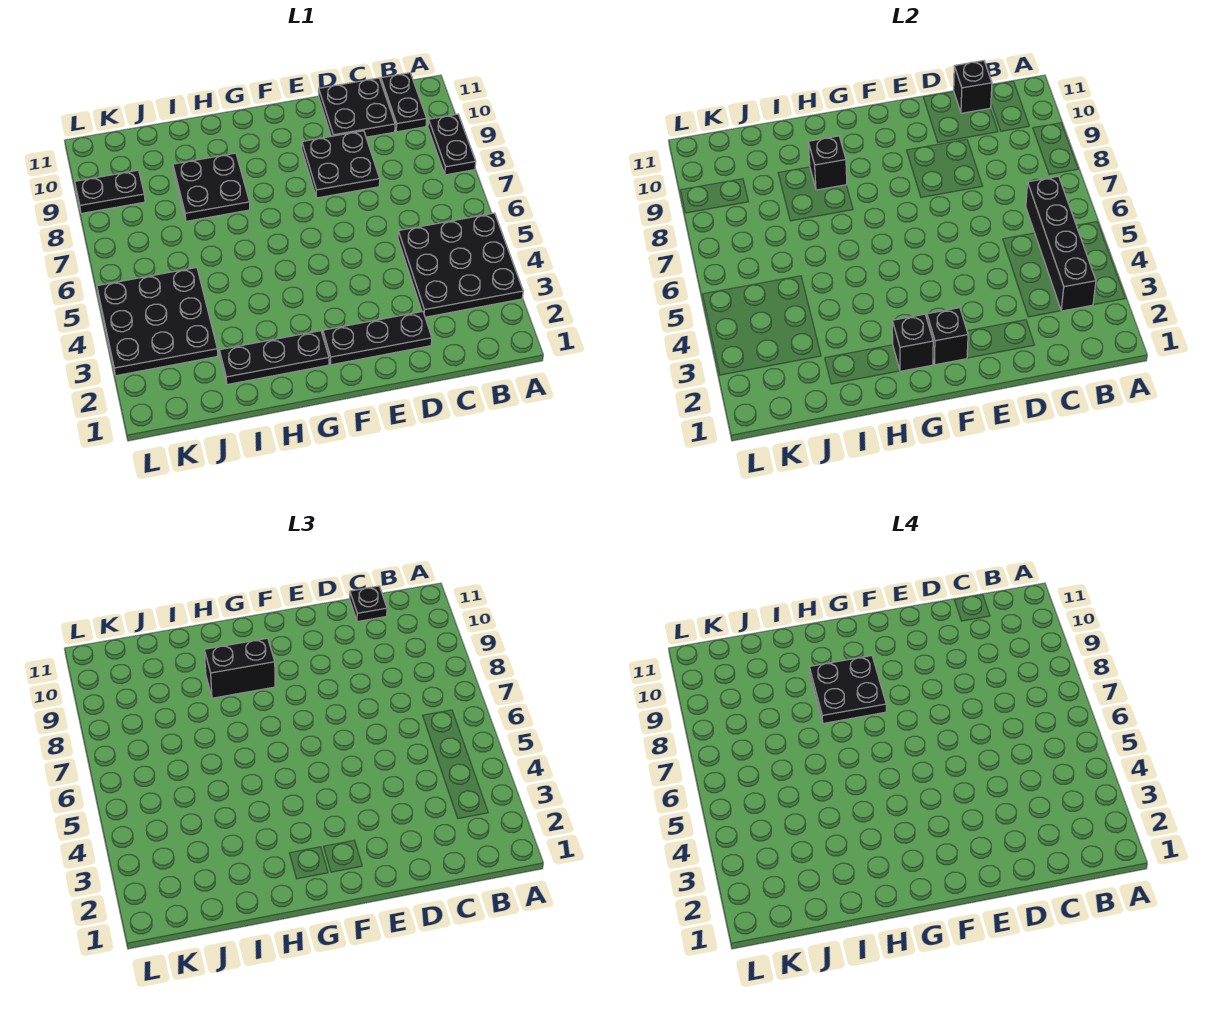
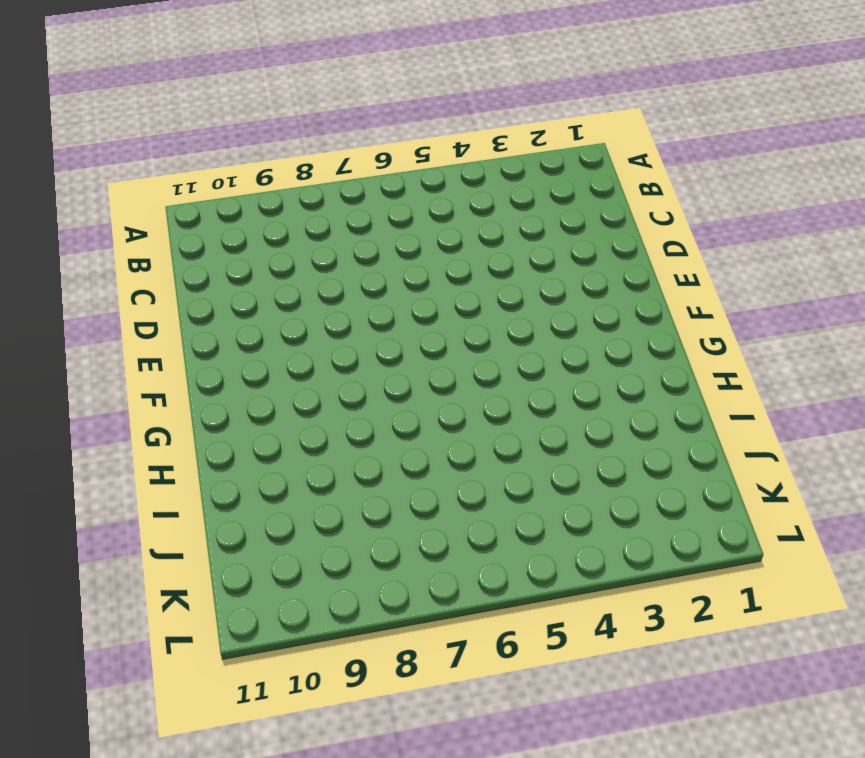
none -> black 3x3 plate [398,213,523,317]
none -> black 1x2 plate [428,114,476,175]
none -> black 1x2 plate [381,73,427,132]

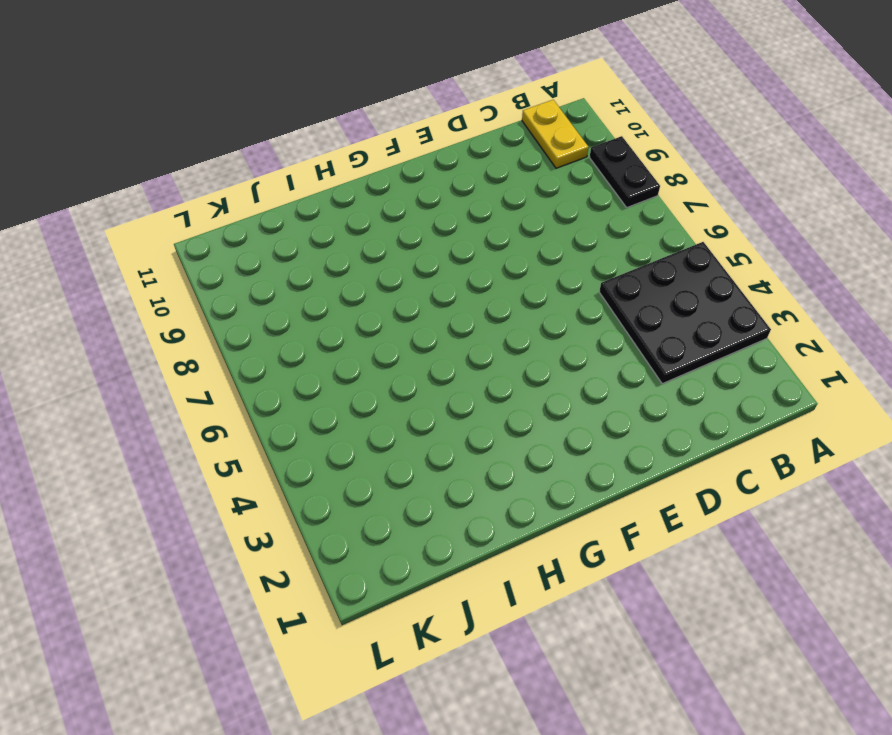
yellow 1x2 plate [522,100,588,168] -> black 1x2 plate [381,73,427,132]
none -> black 2x2 plate [319,78,395,137]
none -> black 1x3 plate [323,311,432,365]
none -> black 2x2 plate [302,131,380,198]

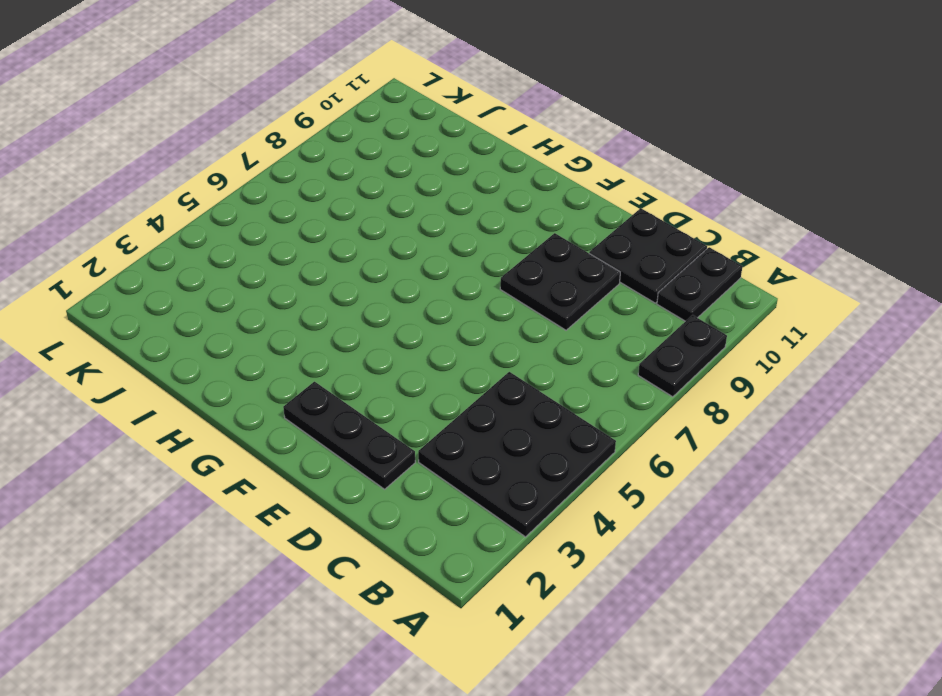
none -> black 1x3 plate [219,331,329,385]
none -> black 2x2 plate [173,153,250,221]
none -> black 3x3 plate [97,267,218,376]

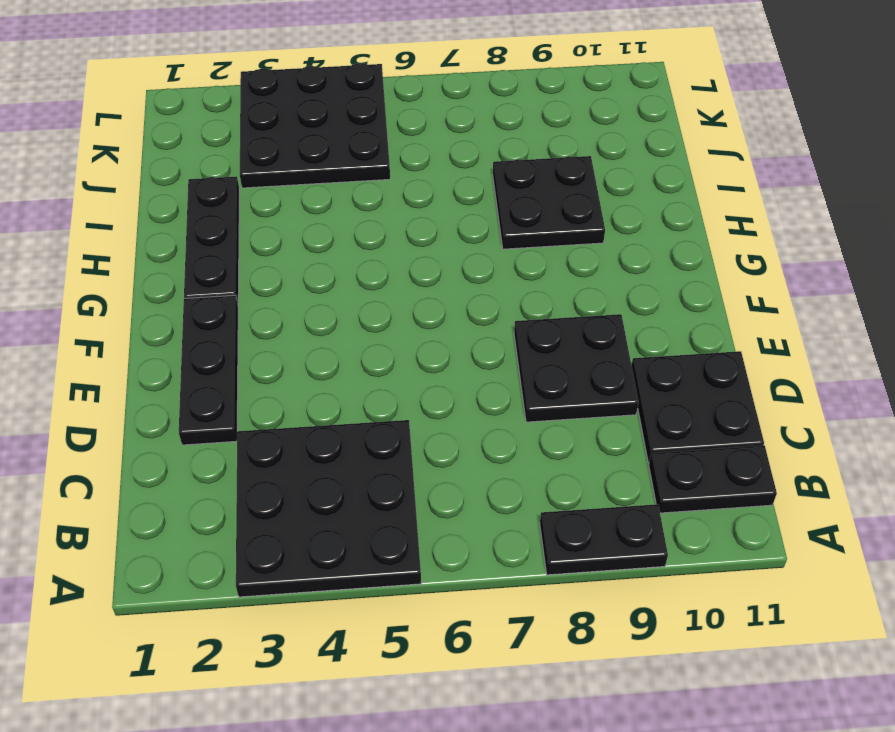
none -> black 1x2 plate [75,170,145,214]
none -> black 1x4 brick [1026,176,1096,311]
none -> black 1x1 brick [954,61,992,113]

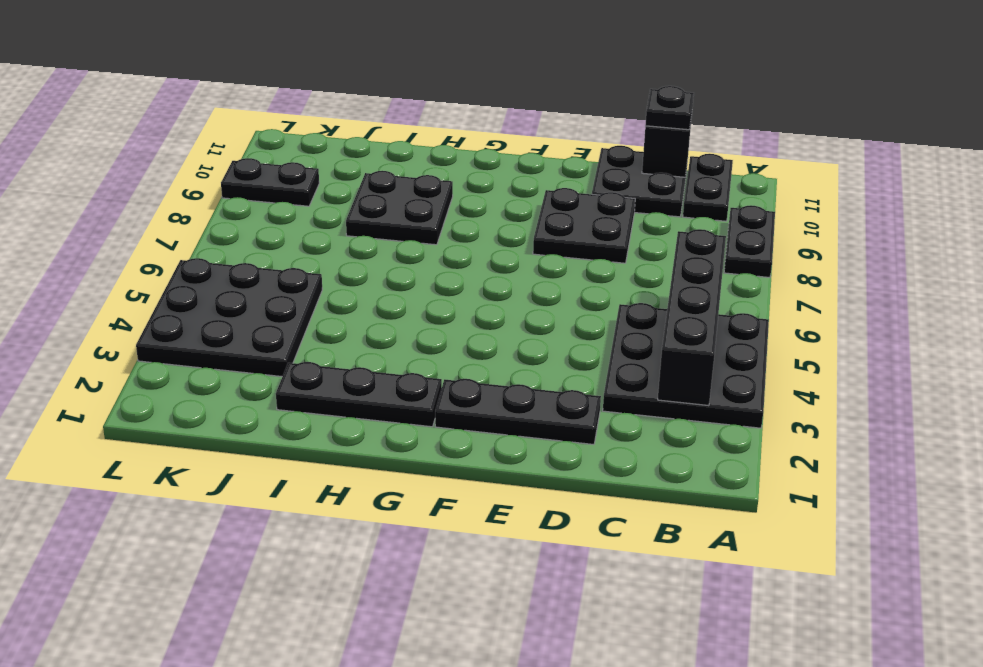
none -> black 1x1 brick [927,308,968,365]
none -> black 1x1 brick [892,314,933,371]
none -> black 1x1 brick [808,136,847,190]

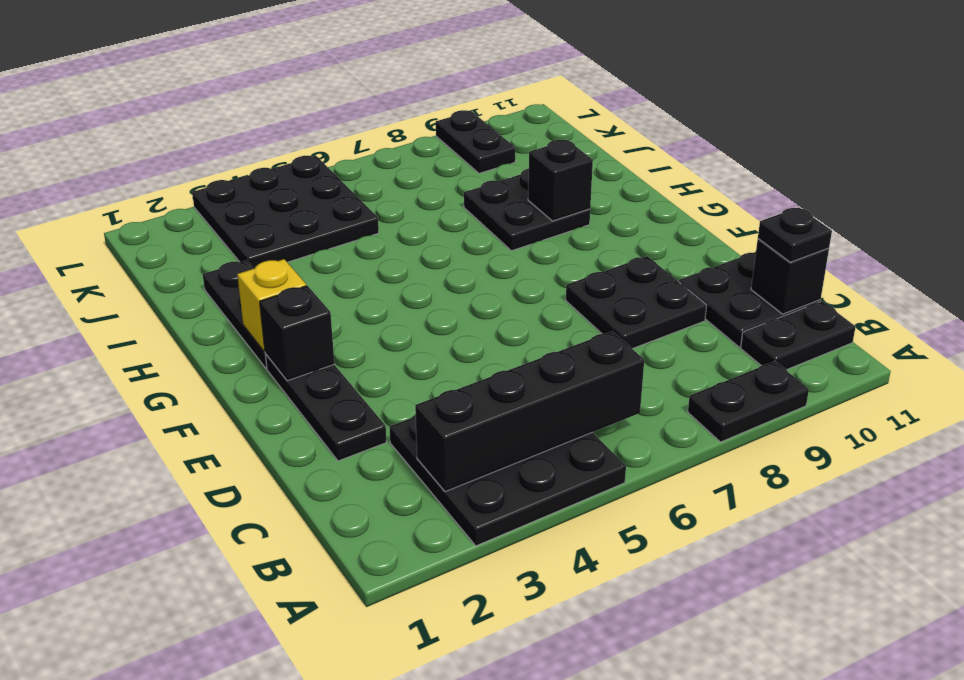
yellow 1x1 brick [237,259,306,352] -> black 1x1 brick [892,314,933,371]
none -> black 1x2 brick [204,638,275,698]
none -> black 2x2 plate [809,656,886,723]

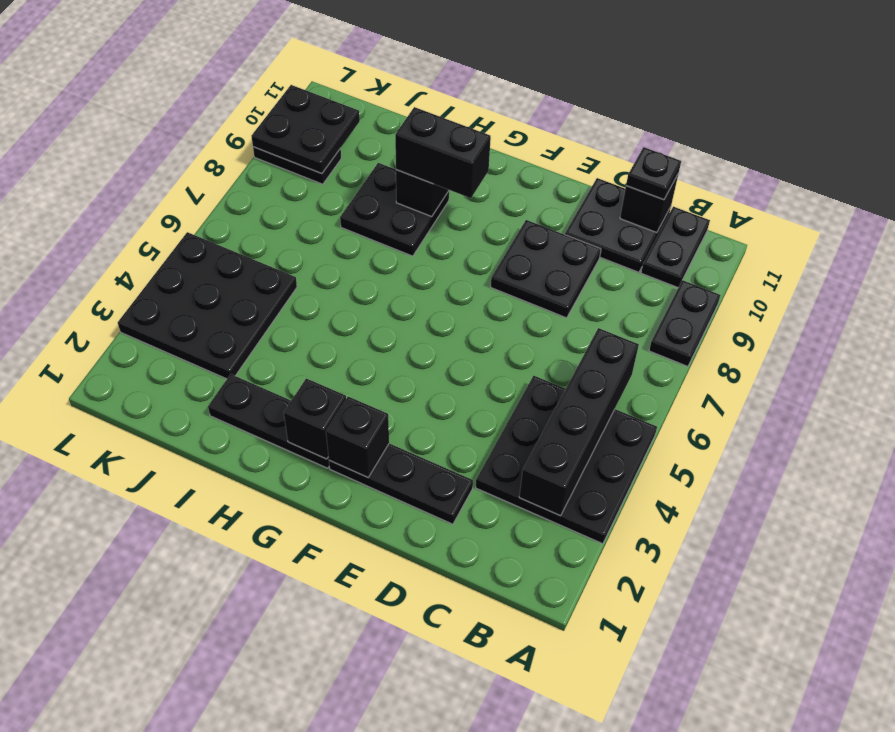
black 2x2 plate [251,85,360,174] -> black 2x2 plate moved to [809,656,886,723]

